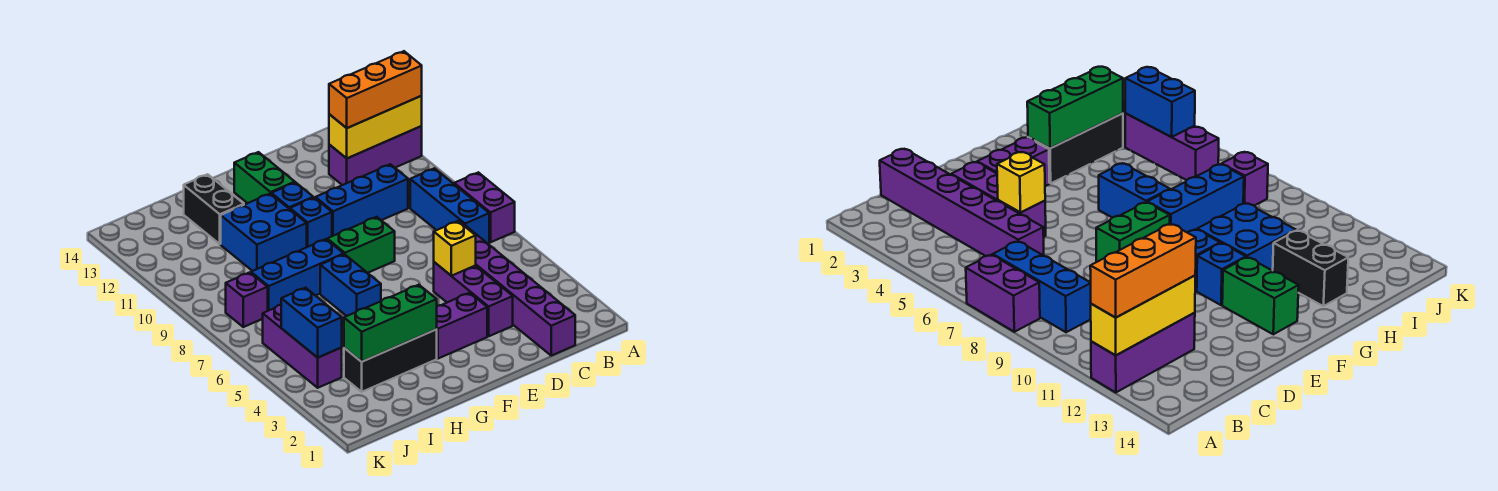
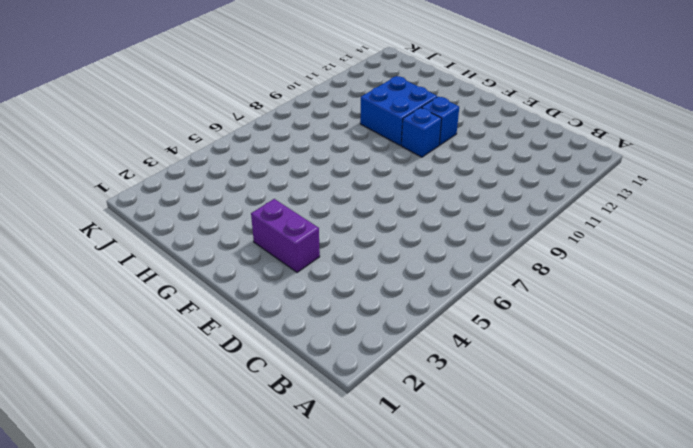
none -> purple 1x2 brick [454,172,515,242]
none -> purple 1x3 brick [329,126,422,185]
none -> blue 1x3 brick [410,168,489,244]

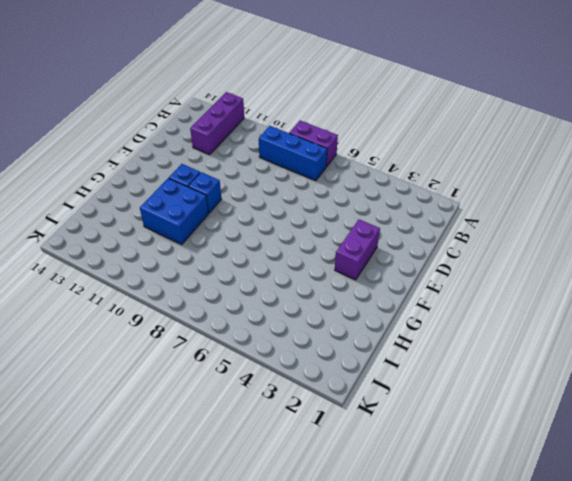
none -> purple 1x6 brick [464,225,575,356]
none -> blue 1x3 brick [315,164,408,236]
none -> purple 1x3 brick [434,262,513,336]

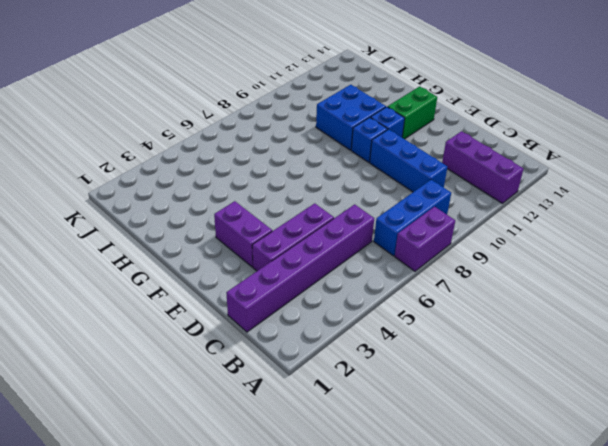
none -> green 1x2 brick [327,217,395,273]
none -> black 1x3 brick [344,330,437,392]
none -> blue 1x2 brick [320,254,381,316]

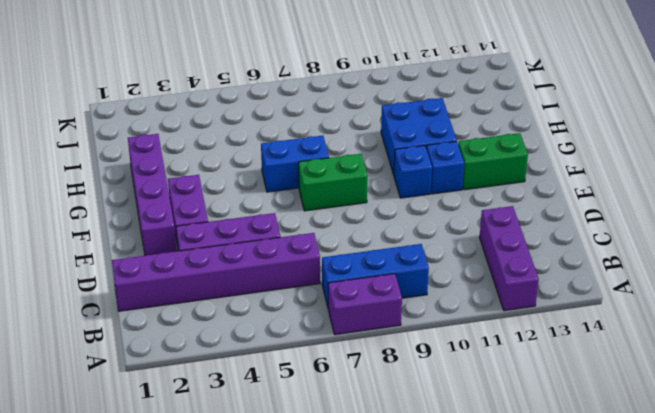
purple 1x4 brick [128,134,176,255] -> none
green 1x2 brick [299,154,368,211] -> green 1x2 brick turned to [327,217,395,273]
none -> blue 1x3 brick [315,164,408,236]
none -> black 1x3 brick [344,330,437,392]
none -> blue 1x3 brick [251,239,344,311]

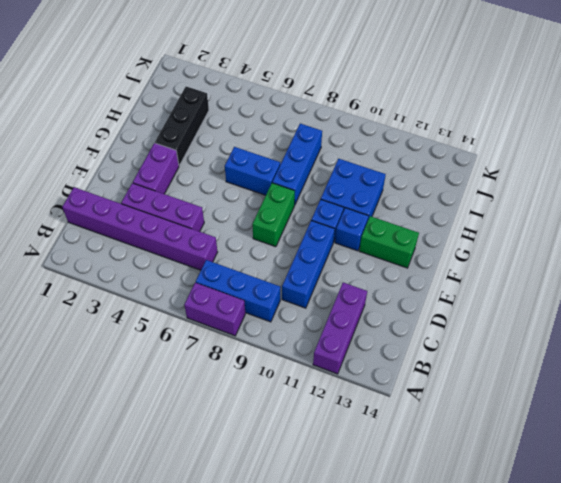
none -> black 1x2 brick [184,174,244,244]
none -> purple 1x3 brick [263,305,342,388]
none -> purple 1x1 brick [226,272,268,327]

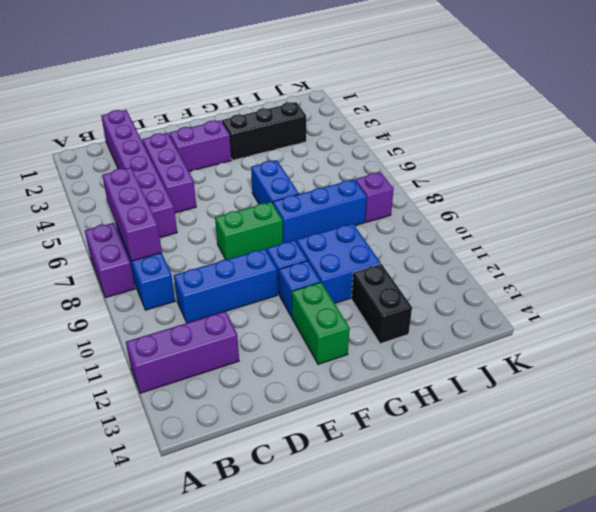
purple 1x3 brick [102,168,162,261] -> purple 1x3 brick moved to [263,305,342,388]
none -> yellow 1x3 brick [329,96,422,158]
none -> yellow 1x1 brick [434,221,476,276]
none -> green 1x3 brick [344,285,437,362]

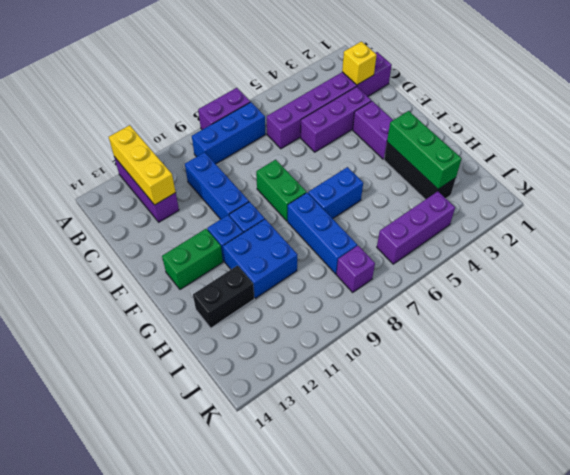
yellow 1x1 brick [342,42,377,85] -> yellow 1x1 brick moved to [434,221,476,276]
none -> blue 1x2 brick [281,288,342,358]
none -> orange 1x3 brick [329,51,422,128]

